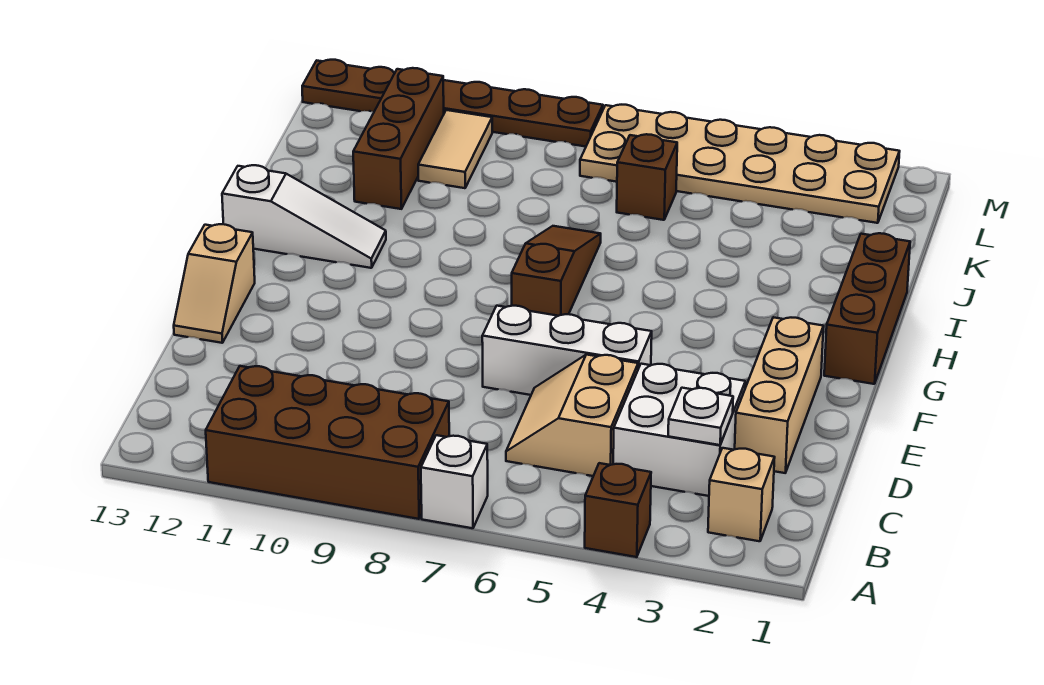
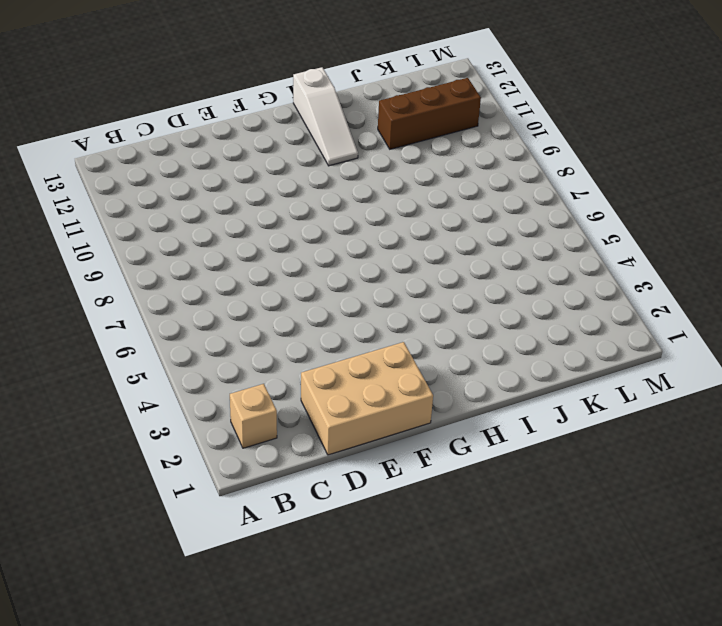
tan 2x3 brick [301,342,433,455] -> tan 1x3 brick [735,317,824,473]
none -> brown 1x1 brick [585,463,651,557]
none -> white 1x1 brick [421,435,488,528]
none -> brown 2x4 brick [206,366,449,519]

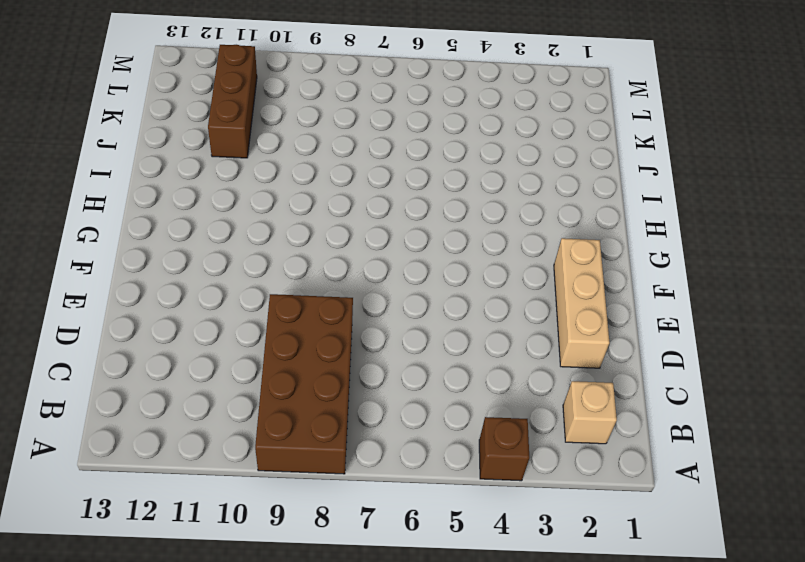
brown 2x4 brick [255,294,353,474] -> brown 2x4 brick turned to [206,366,449,519]
none -> white 1x1 brick [421,435,488,528]
none -> white 2x2 brick [613,364,745,496]
none -> tan 2x2 slope [506,355,638,476]

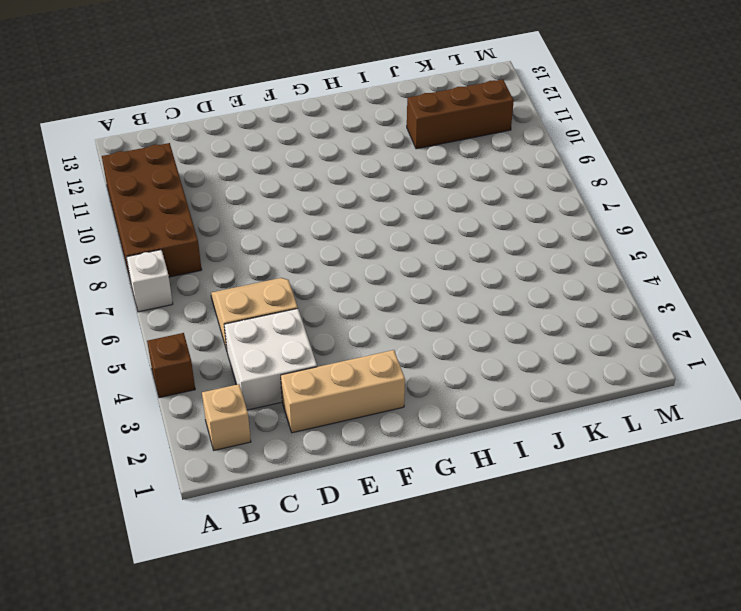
none -> white 1x3 brick [482,306,652,395]
none -> tan 1x2 slope [174,224,255,343]
none -> brown 1x3 brick [824,233,910,384]

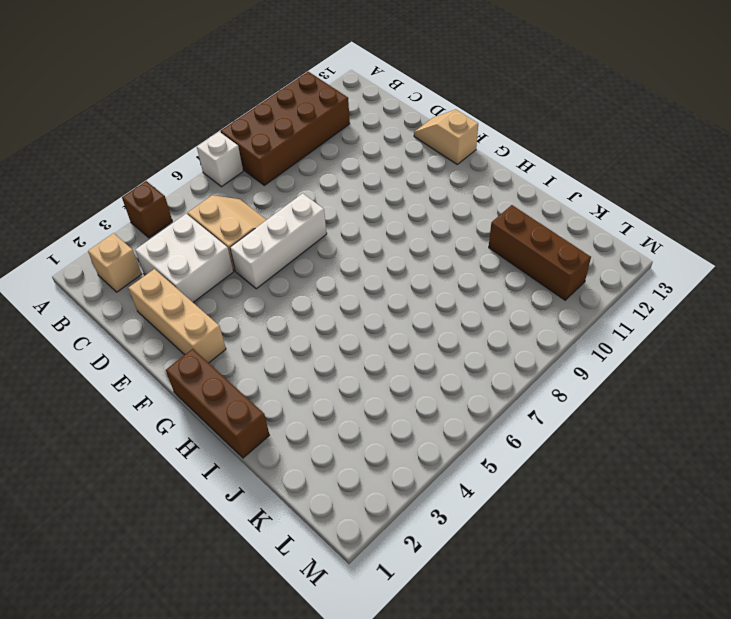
none -> brown 1x3 slope [512,226,601,316]
none -> white 1x3 slope [222,165,386,268]
none -> brown 1x1 brick [617,134,677,220]

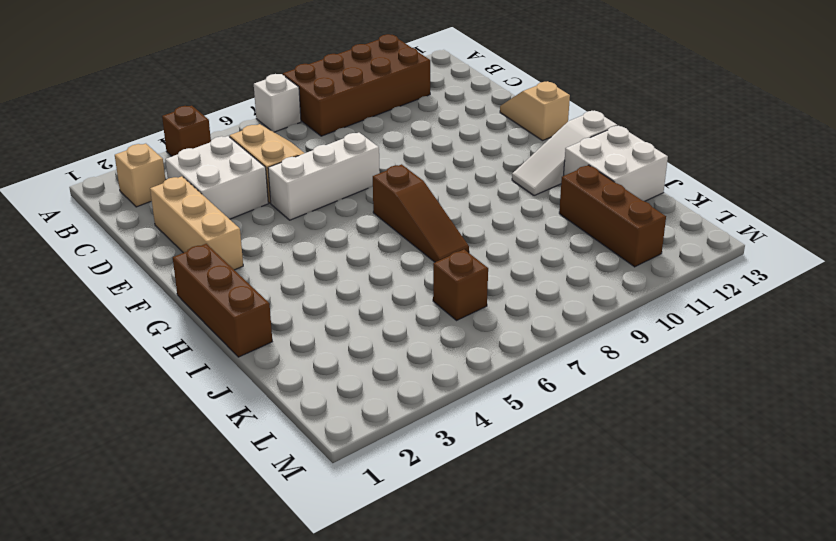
white 2x2 brick [564,126,668,201] -> none
none -> tan 1x2 tile [418,110,492,188]
none -> tan 2x6 plate [580,105,900,223]
none -> brown 1x6 plate [302,60,603,147]

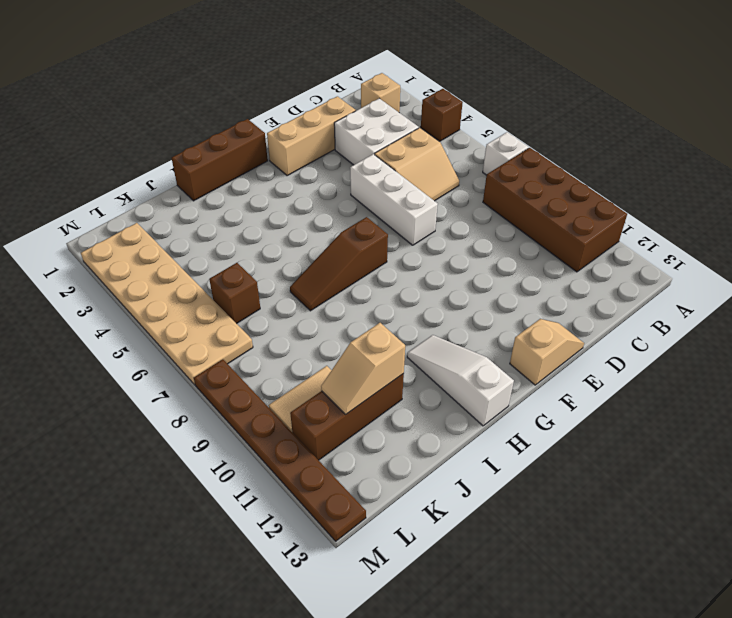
tan 1x2 slope [321,323,405,414] -> none
none -> white 1x1 plate [668,388,733,445]

